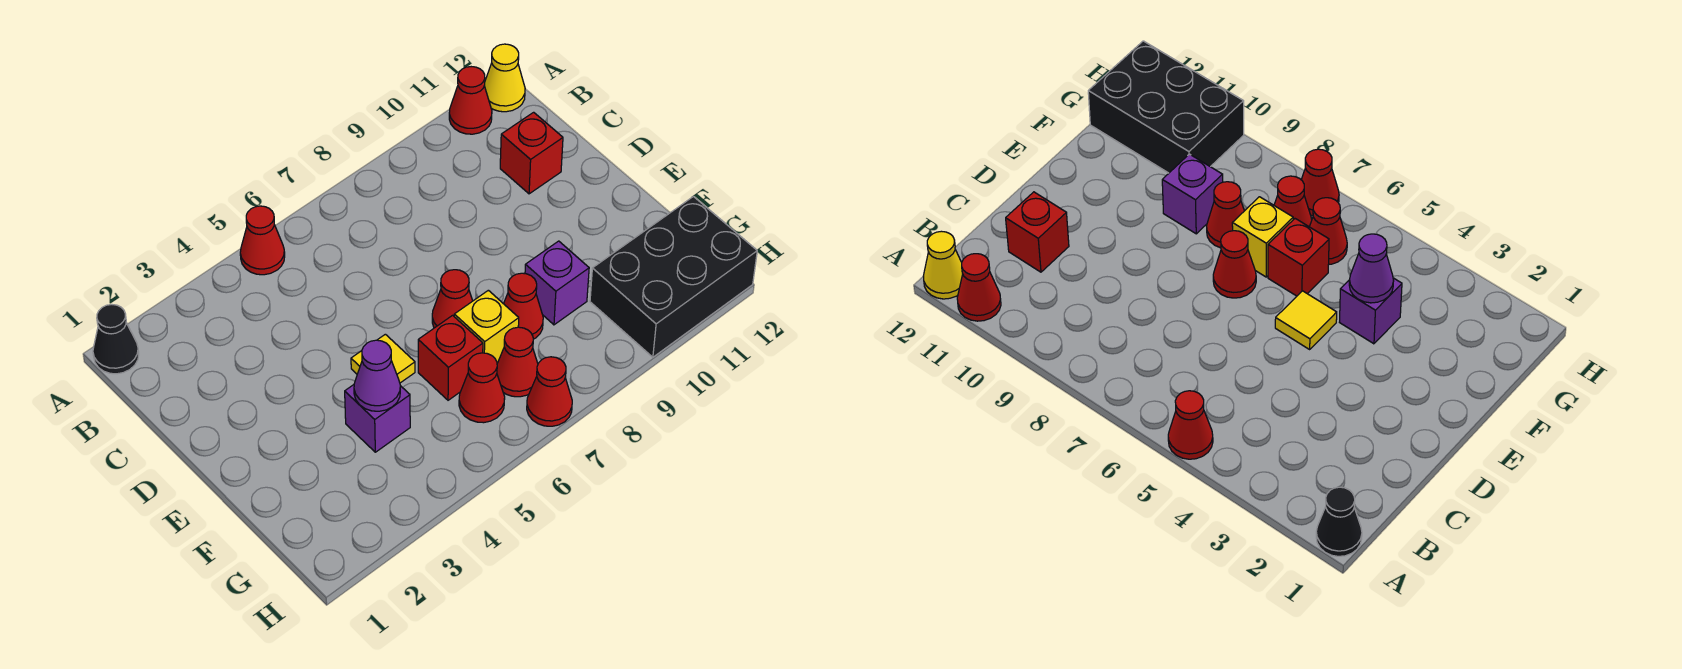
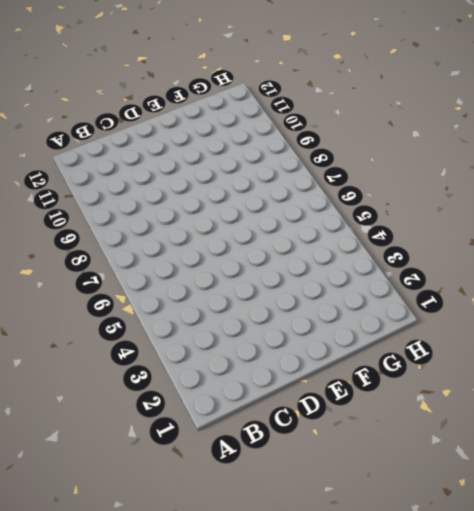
none -> black 1x1 cone [93,304,139,374]
none -> red 1x1 cone [240,206,285,275]
none -> red 1x1 cone [449,67,492,134]

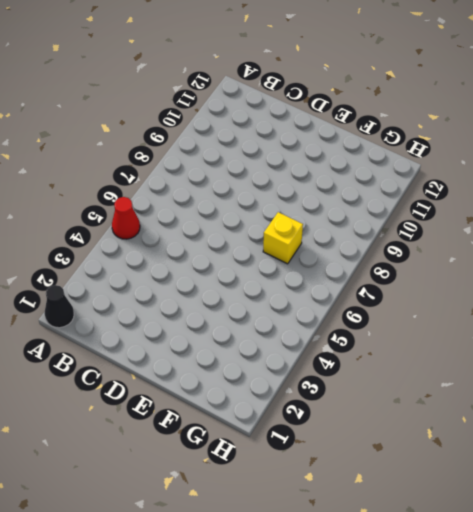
none -> red 1x1 cone [449,67,492,134]
none -> yellow 1x1 cone [484,44,525,112]
none -> red 1x1 brick [500,112,563,194]

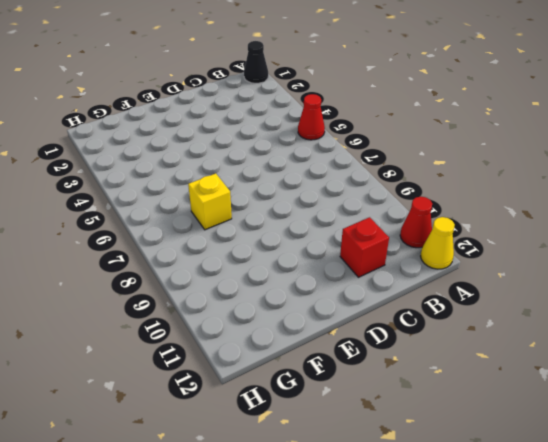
none -> yellow 1x1 tile [351,334,415,383]
none -> red 1x1 cone [432,270,473,328]
none -> purple 1x1 brick [345,385,410,452]

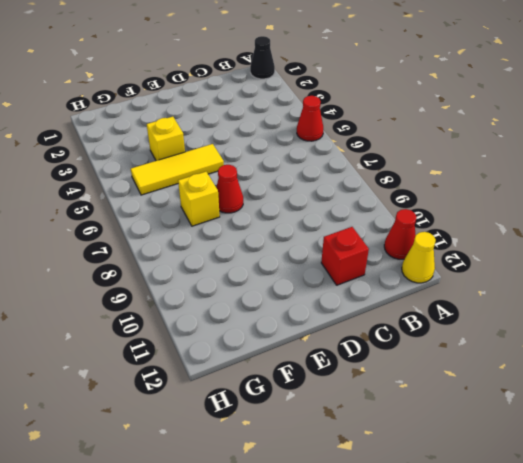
yellow 1x3 tile [131,144,224,195] -> yellow 1x1 tile [351,334,415,383]
yellow 1x1 brick [147,117,185,161] -> purple 1x1 brick [345,385,410,452]
none -> red 1x1 brick [418,315,483,400]
none -> red 1x1 cone [504,273,543,339]
none -> purple 1x1 brick [525,241,589,325]

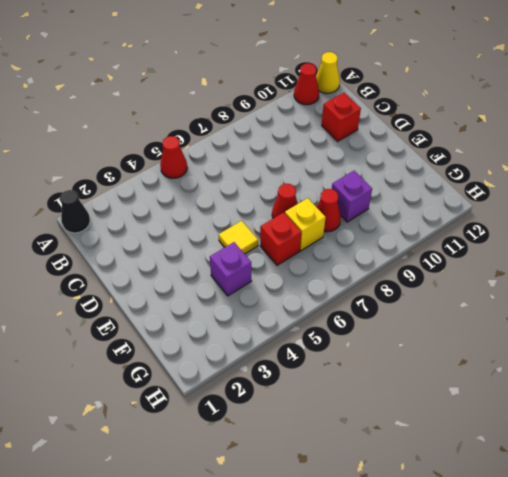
none -> red 1x1 cone [459,353,505,423]
none -> red 1x1 cone [497,327,538,397]
none -> black 2x3 brick [590,197,757,357]

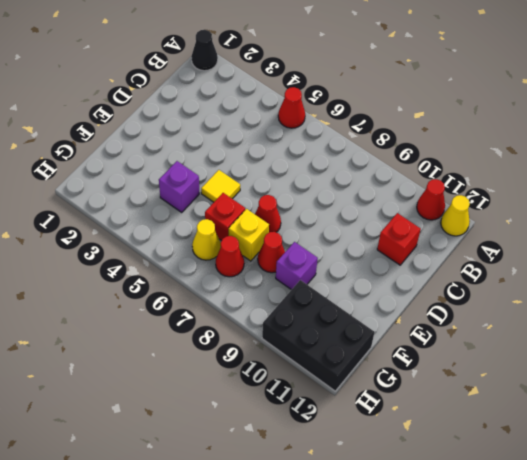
yellow 1x1 cone [192,219,221,260] -> red 1x1 cone [459,353,505,423]
none -> red 1x1 cone [527,357,572,426]
none -> purple 1x1 cone [354,340,400,411]

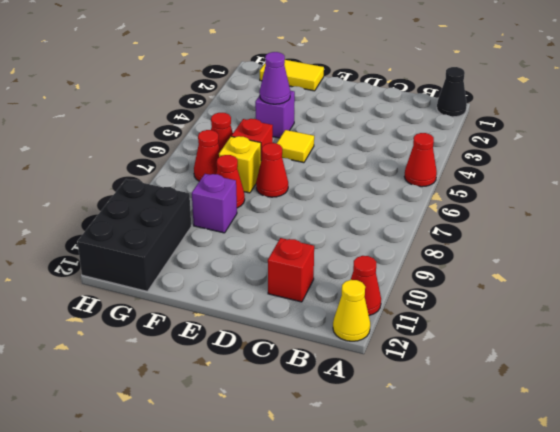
yellow 1x2 tile [260,60,324,91] -> none
none -> red 1x1 cone [527,357,572,426]

